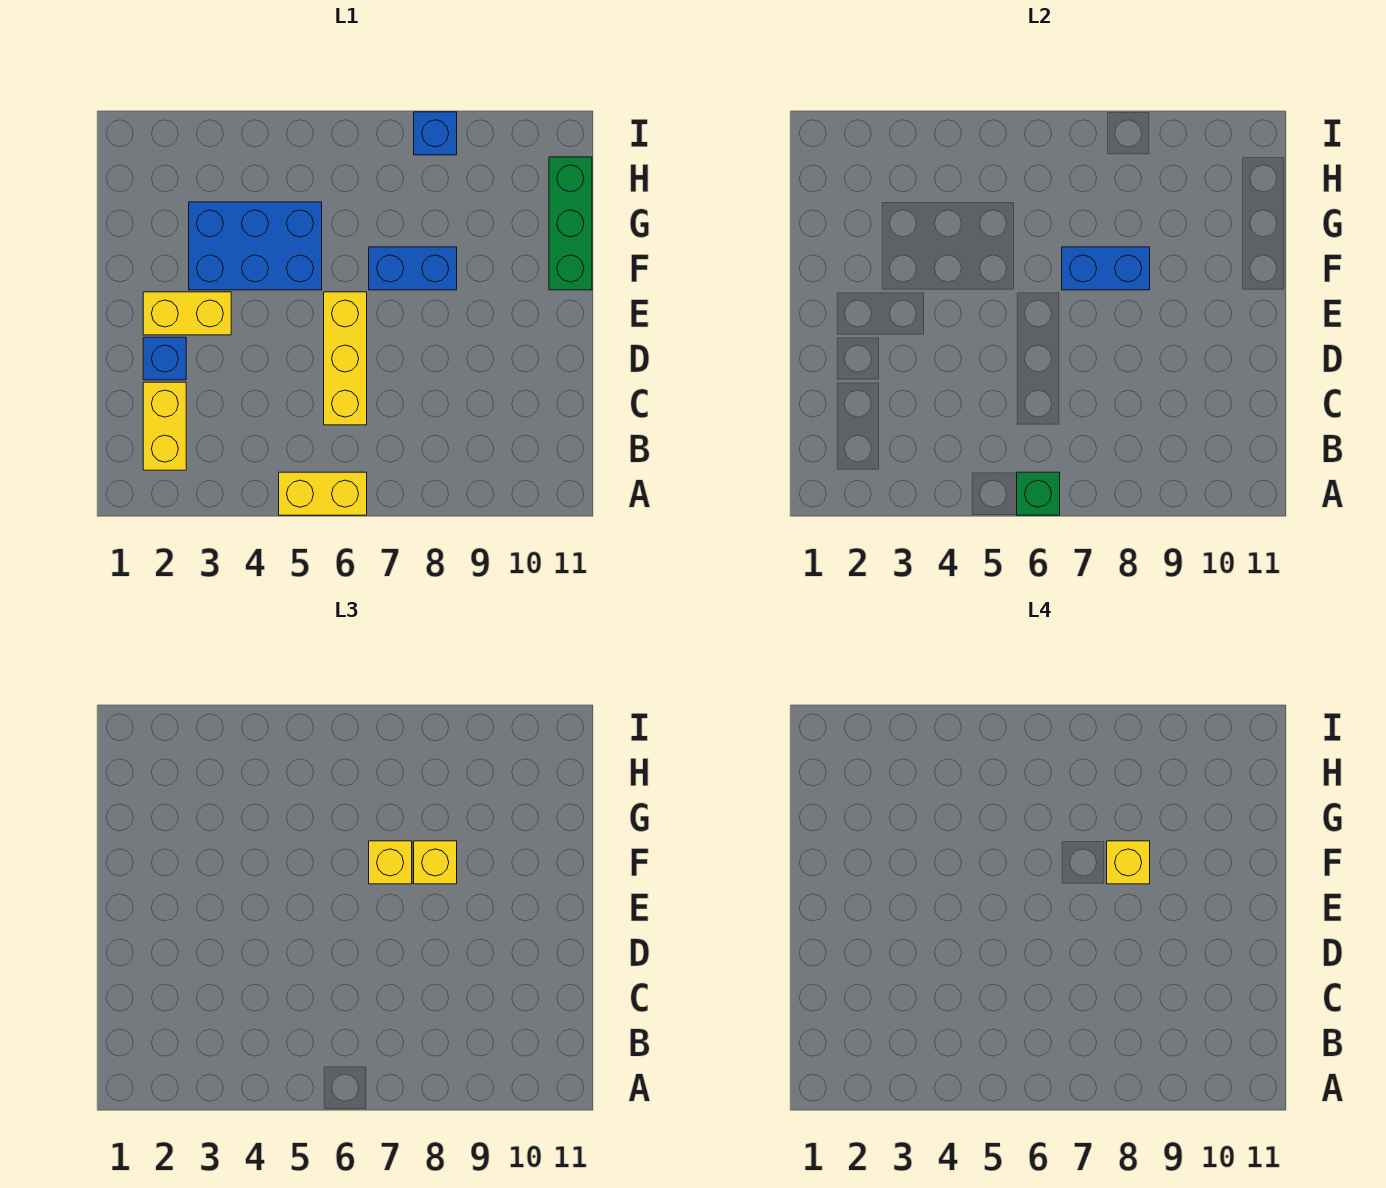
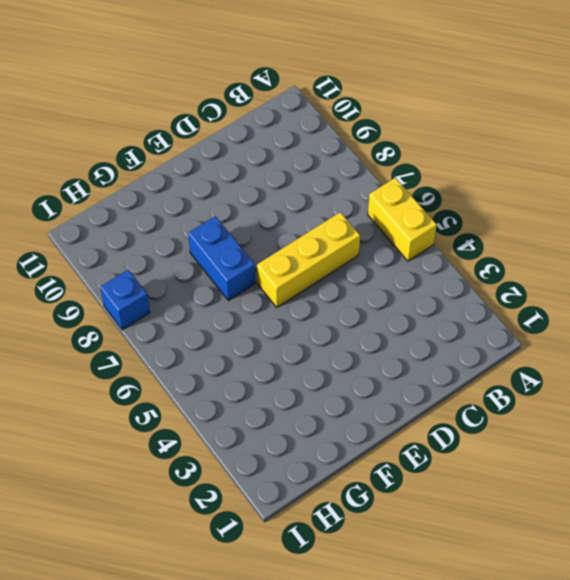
none -> yellow 1x2 brick [143,382,186,470]
none -> blue 1x1 brick [143,337,186,380]
none -> yellow 1x2 brick [143,292,231,335]

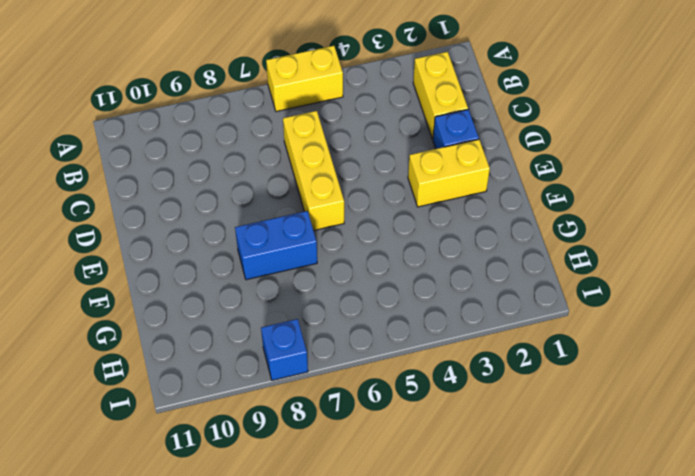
none -> blue 2x3 brick [189,202,322,290]
none -> green 1x3 brick [549,157,592,290]
none -> green 1x1 brick [1017,472,1060,515]

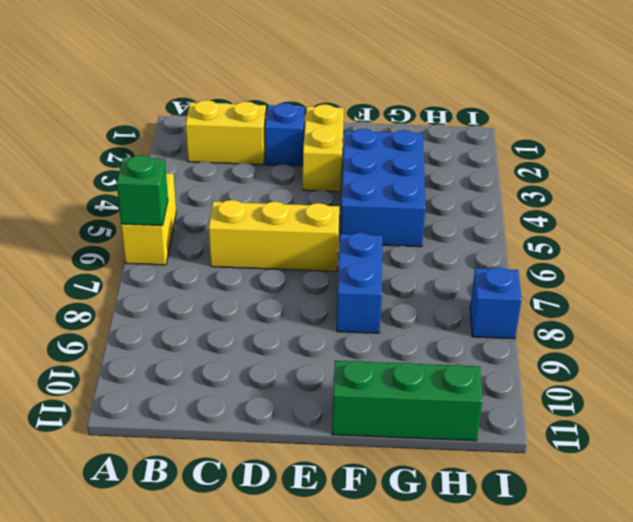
none -> blue 1x2 brick [1062,247,1150,290]
none -> yellow 1x1 brick [369,841,412,884]
none -> yellow 1x1 brick [414,841,457,884]

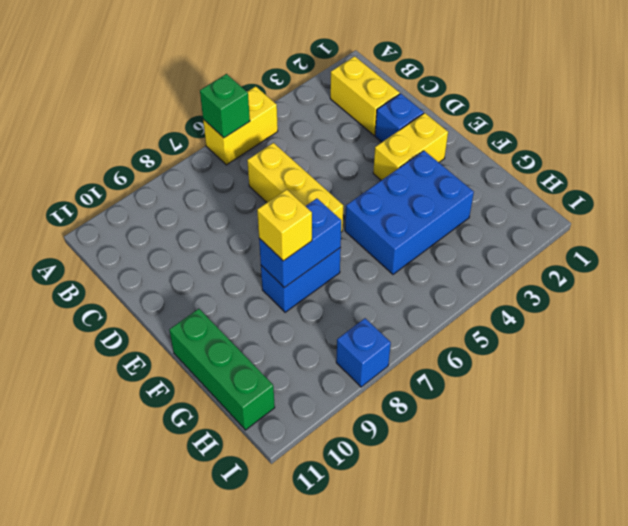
none -> yellow 1x1 brick [369,841,412,884]
none -> yellow 1x1 brick [1107,841,1150,884]

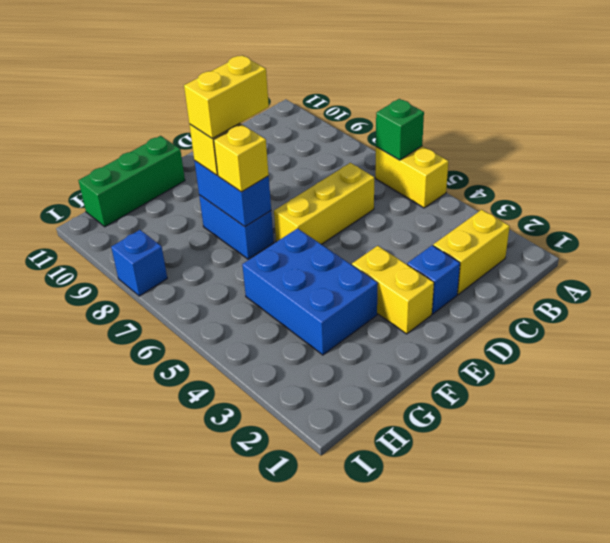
yellow 1x2 brick [184,55,269,139] -> yellow 1x1 brick [1107,841,1150,884]

